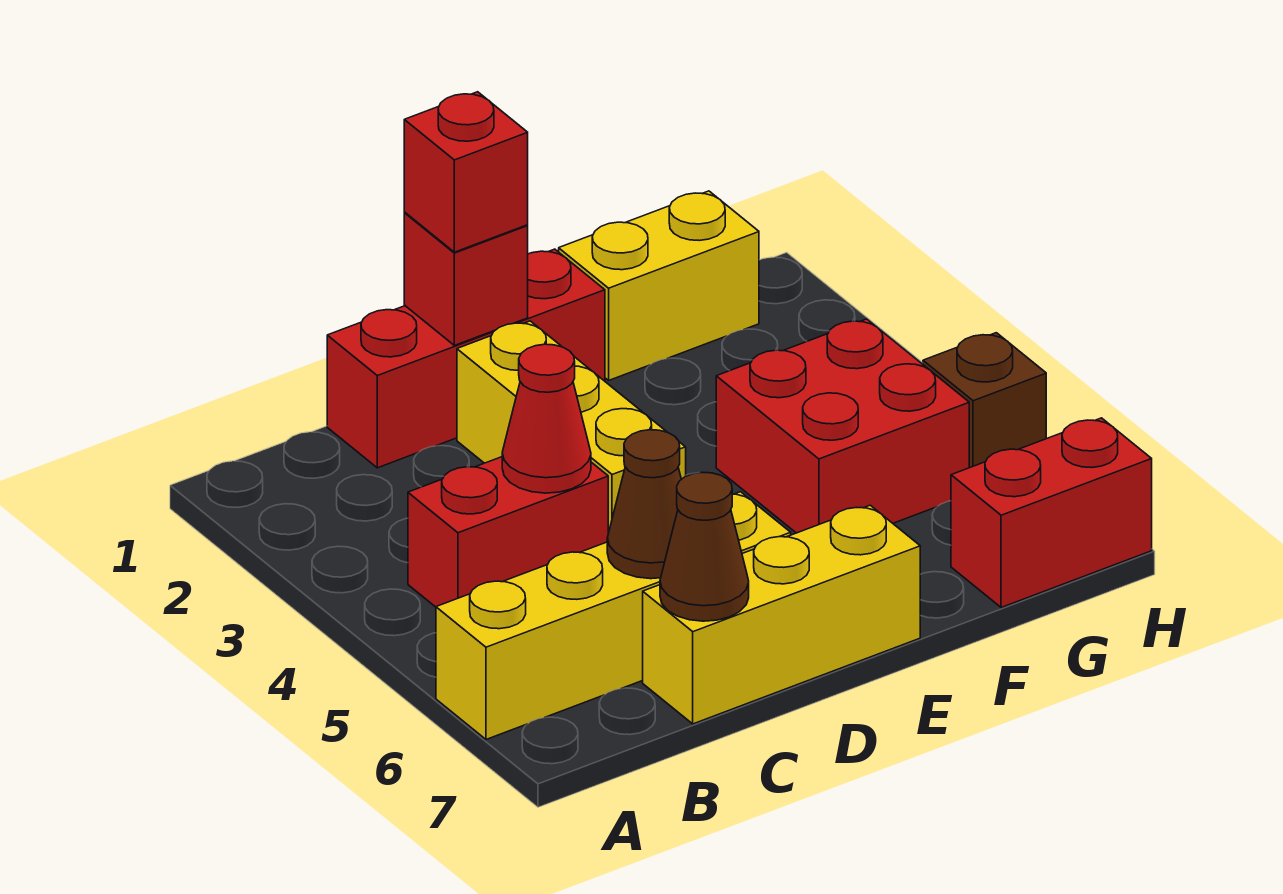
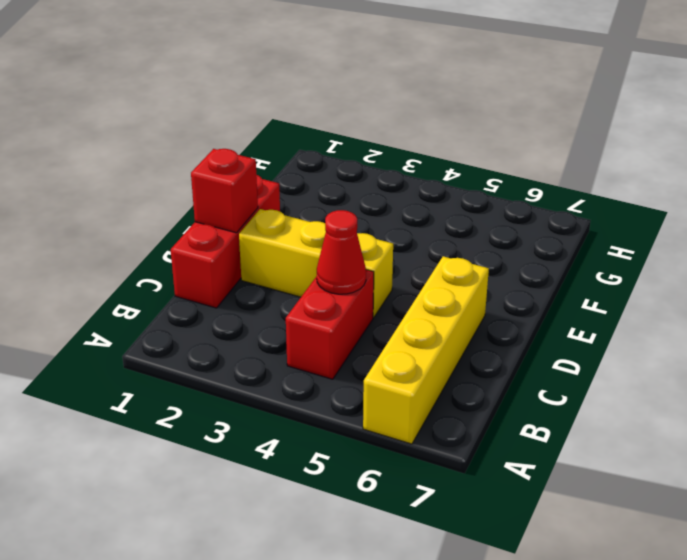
none -> yellow 1x3 brick [643,505,920,724]
none -> yellow 1x2 brick [559,191,759,380]
none -> red 2x2 brick [716,319,969,533]

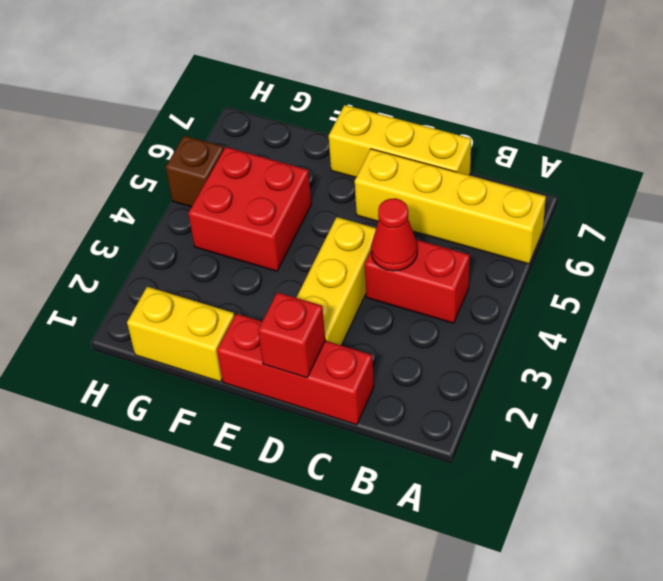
none -> red 1x2 brick [951,418,1152,608]
none -> brown 1x1 cone [607,430,681,579]
none -> brown 1x1 cone [660,472,749,621]

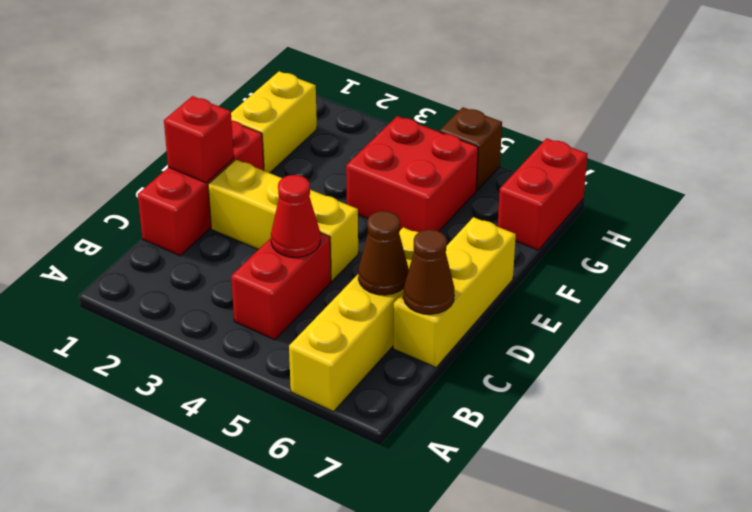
none -> red 1x1 brick [404,92,528,252]

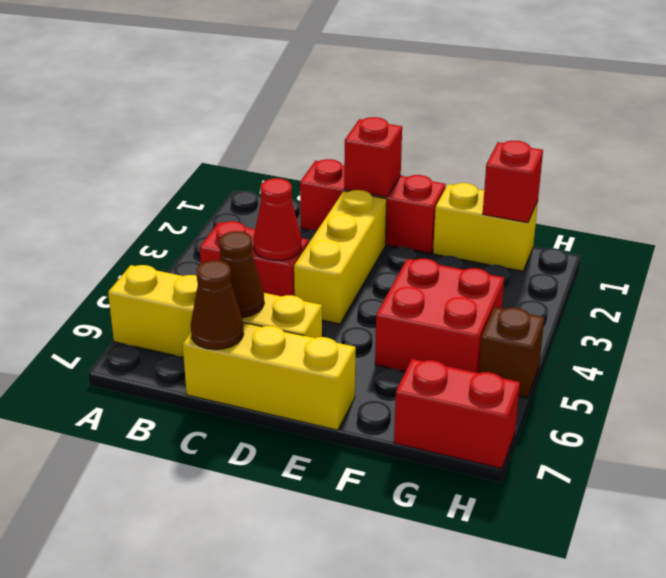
red 1x1 brick [483,141,543,223] -> red 1x1 brick moved to [404,92,528,252]

